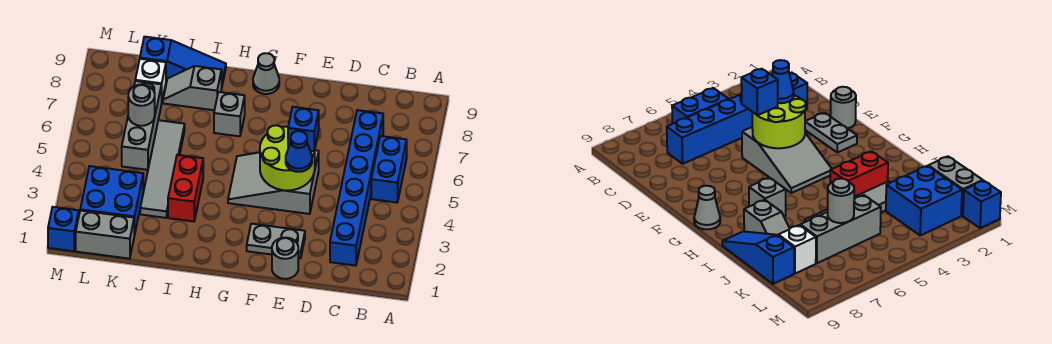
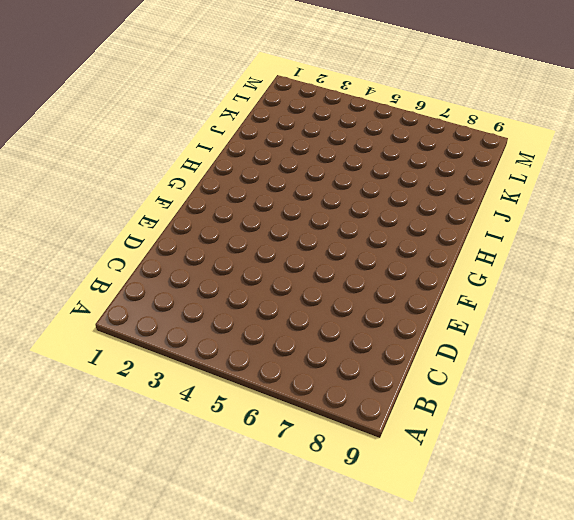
none -> blue 1x2 brick [371,136,407,203]
none -> blue 1x6 brick [330,110,383,266]
none -> grey 1x1 round brick [272,238,298,279]

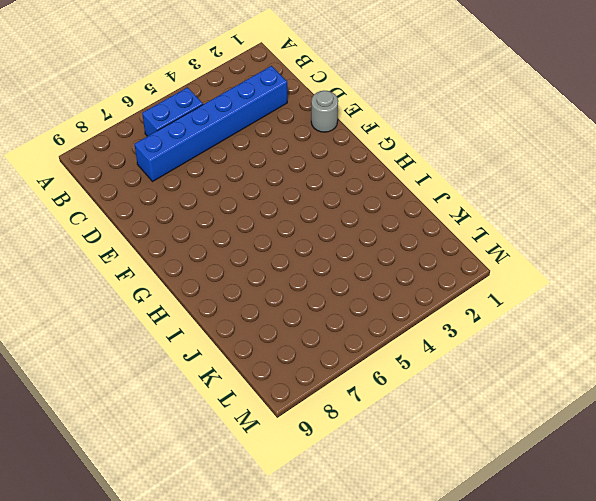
none -> grey 1x2 plate [247,224,305,258]
none -> grey 2x3 slope [228,150,319,214]
none -> grey 1x1 cone [253,53,279,94]

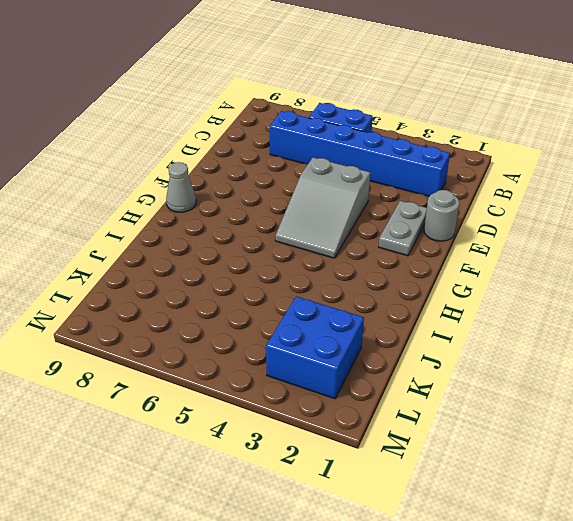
none -> grey 1x1 brick [214,92,245,136]
none -> red 1x2 brick [168,155,203,221]
none -> grey 1x2 slope [163,66,222,110]

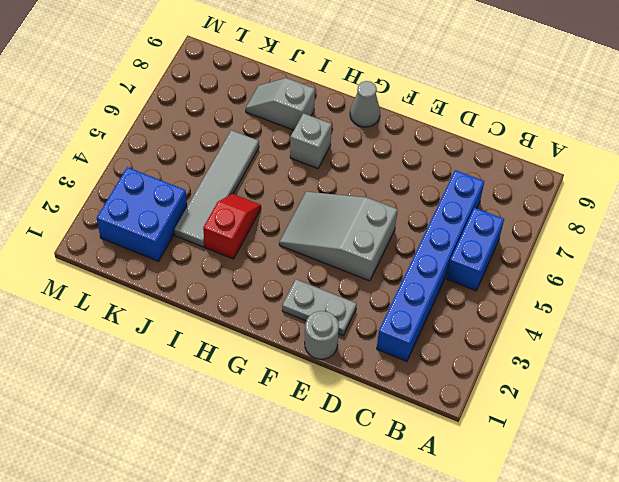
red 1x2 slope [203,194,261,259] -> red 1x2 brick [168,155,203,221]
none -> blue 1x3 slope [140,37,226,85]
none -> grey 1x2 brick [76,210,134,259]
none -> grey 1x3 brick [122,81,162,170]

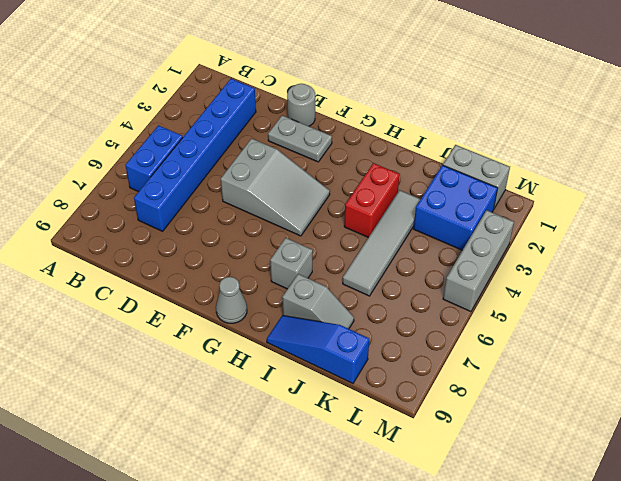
grey 1x3 brick [443,210,514,312] -> grey 1x3 brick moved to [122,81,162,170]
none -> white 1x1 brick [135,59,166,100]
none -> blue 1x1 brick [48,207,79,251]
none -> lime 2x2 round brick [260,125,315,190]

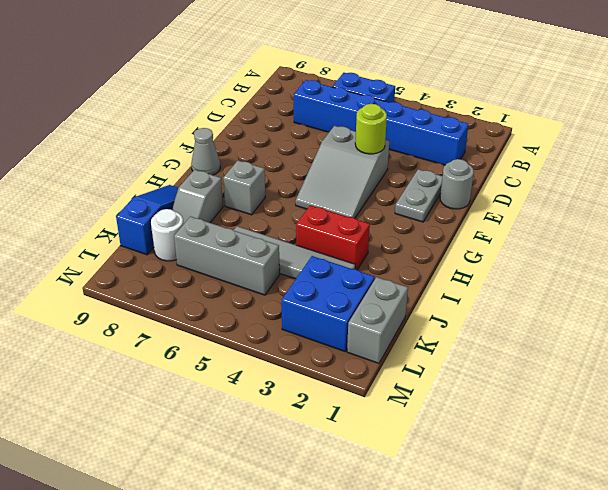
lime 1x1 round brick [355,104,387,154] -> lime 2x2 round brick [260,125,315,190]
white 1x1 round brick [151,209,183,261] -> white 1x1 brick [135,59,166,100]
none -> blue 1x1 brick [48,207,79,251]
none -> grey 1x1 round brick [128,85,155,126]
none -> blue 1x1 cone [286,131,312,172]

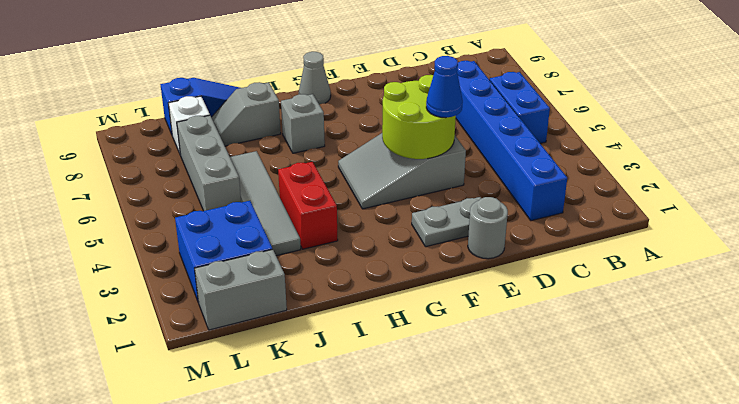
none -> blue 1x1 brick [48,207,79,251]
none -> grey 1x1 round brick [128,85,155,126]
none -> blue 1x1 brick [288,107,319,151]

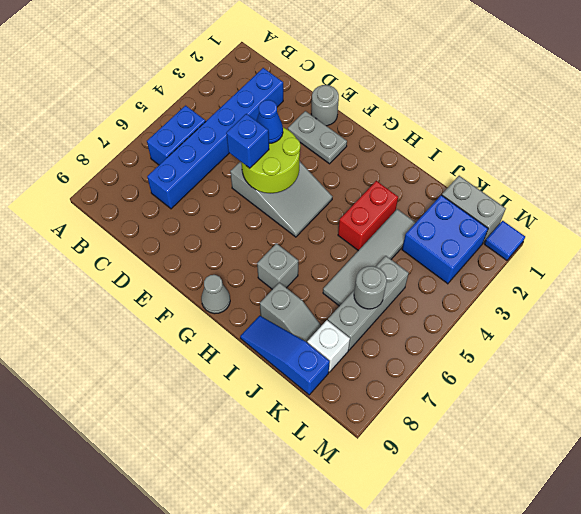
blue 1x1 tile [485,221,525,260] -> blue 1x1 brick [48,207,79,251]

